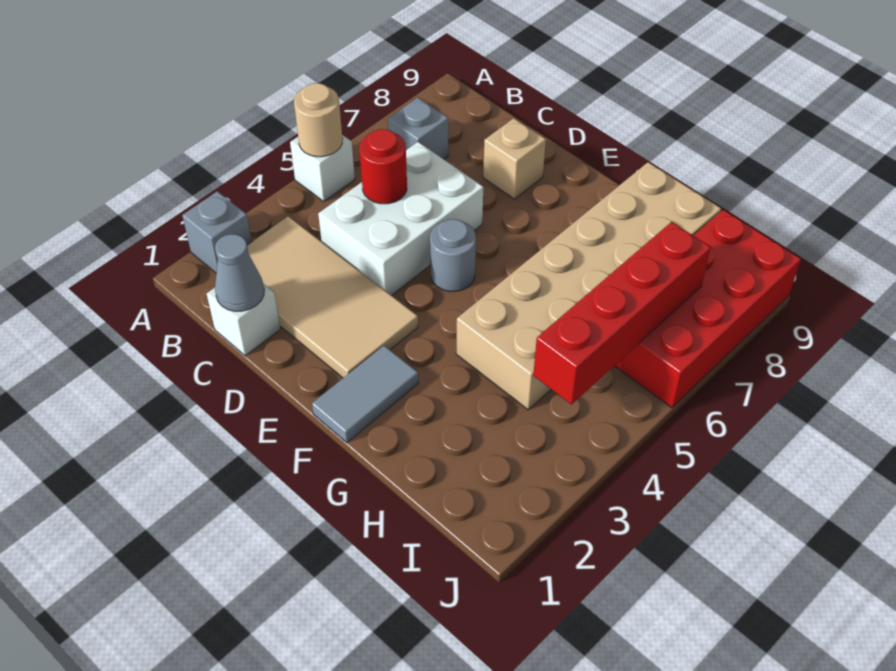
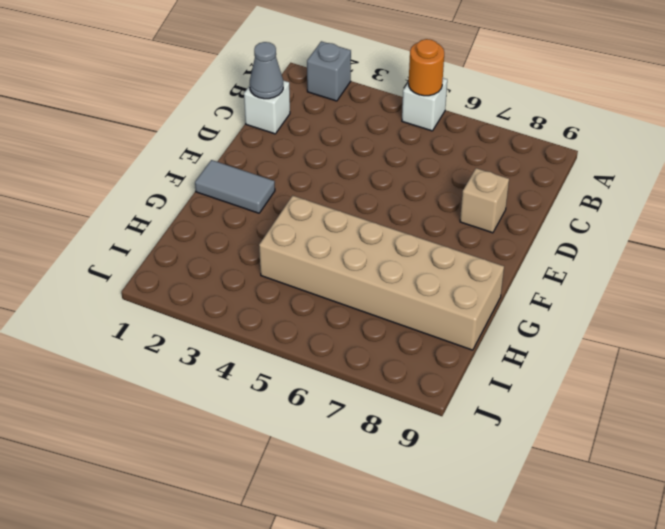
orange 1x1 round brick [409,39,444,96] -> tan 1x1 round brick [294,83,343,157]
none -> tan 2x4 tile [247,216,418,378]
none -> grey 1x1 brick [388,98,448,159]
none -> white 2x3 brick [318,142,483,295]

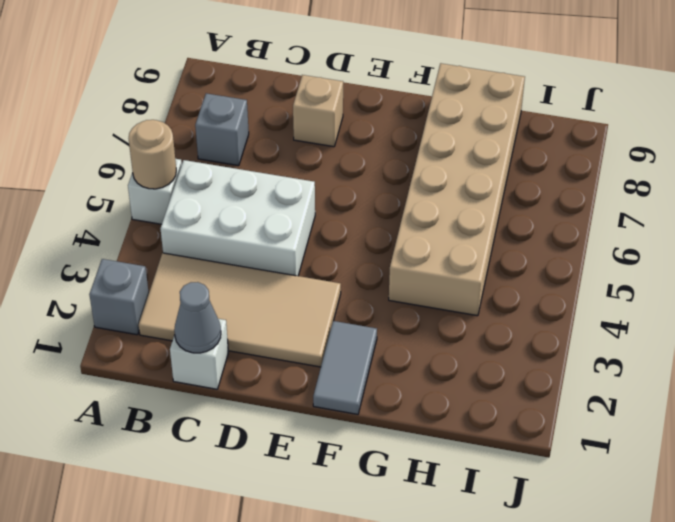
white 2x3 brick [160,160,315,276] -> white 2x3 brick turned to [318,142,483,295]
none -> grey 1x1 round brick [430,219,476,292]
none -> red 2x4 brick [615,210,801,408]
none -> red 1x1 round brick [360,129,407,204]

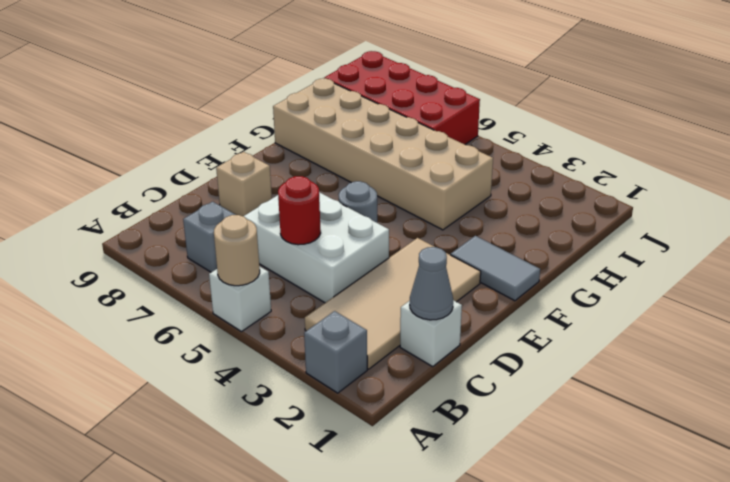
none -> red 1x4 brick [533,222,711,404]

